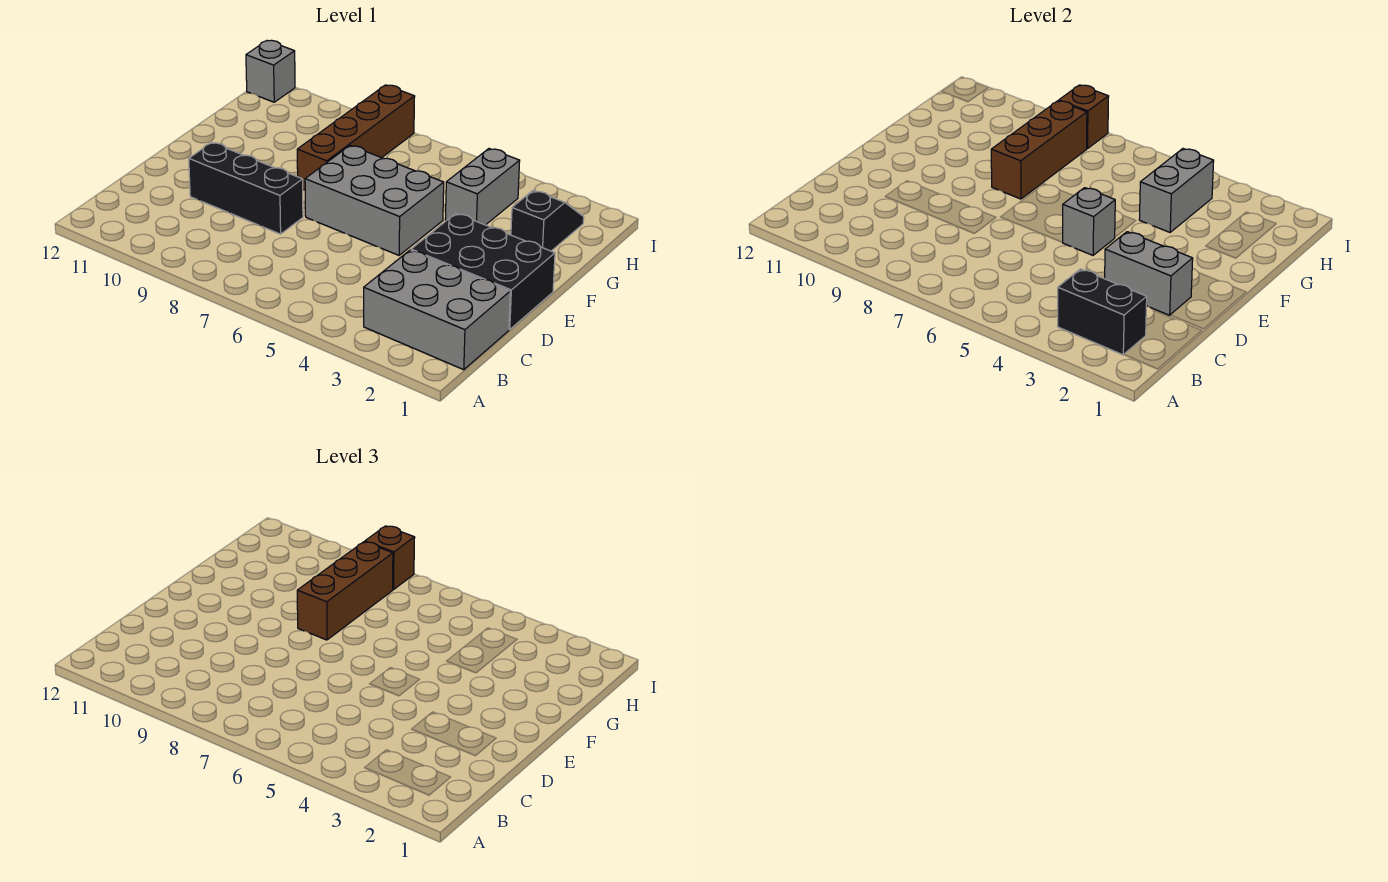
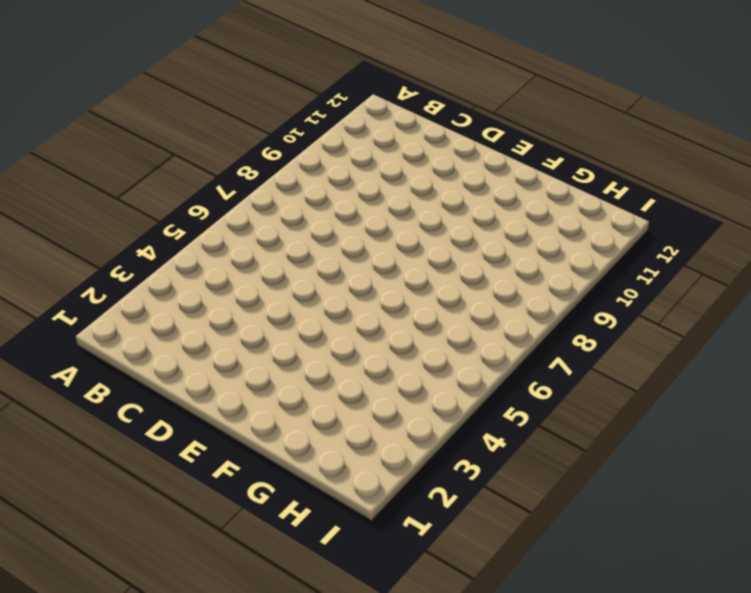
none -> grey 2x3 brick [364,250,510,370]
none -> black 2x3 brick [411,213,555,330]
none -> black 1x3 brick [189,142,303,234]

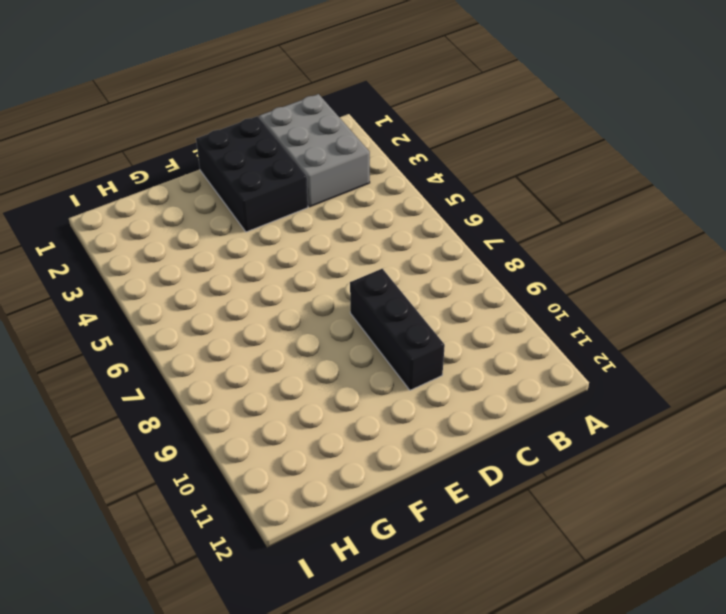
none -> grey 2x3 brick [305,146,444,255]
none -> brown 1x4 brick [297,85,415,190]
none -> black 1x2 slope [511,190,584,251]

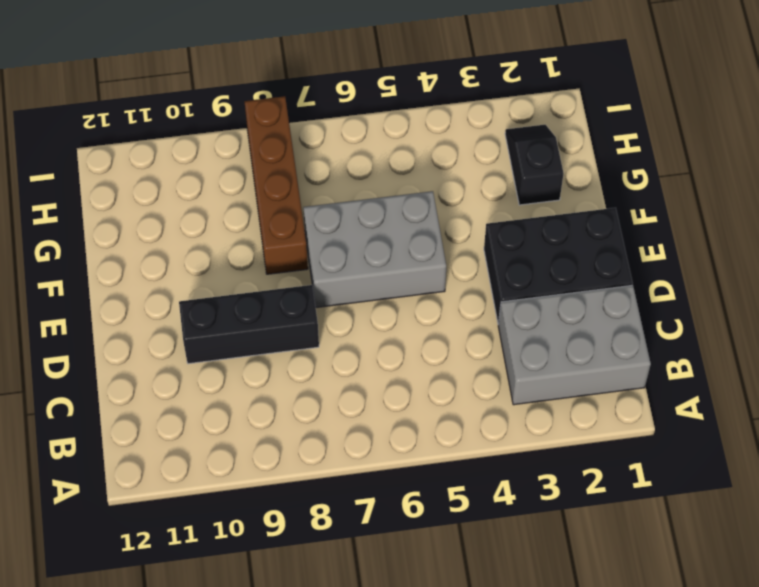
none -> grey 1x2 brick [445,149,520,225]
none -> grey 1x1 brick [246,40,295,102]
none -> black 1x2 brick [1058,269,1147,355]

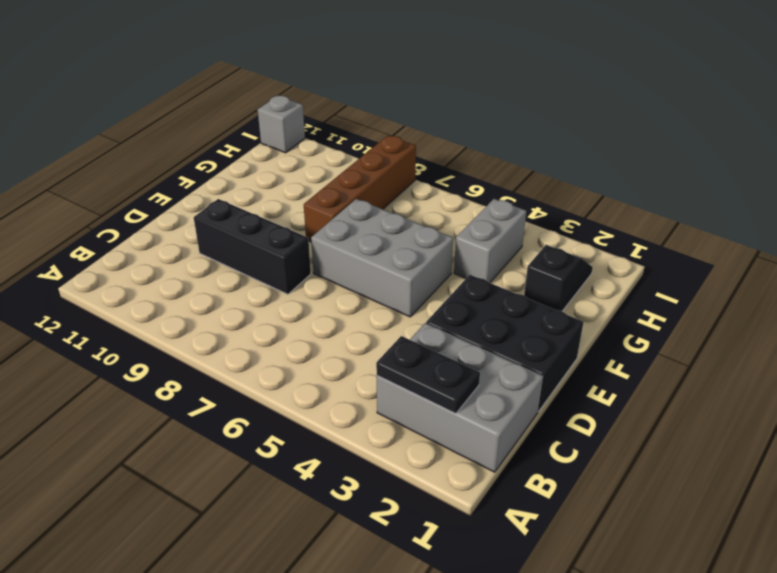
black 1x2 plate [376,336,480,414] -> black 1x2 brick [1058,269,1147,355]
none -> grey 1x2 brick [1105,232,1193,315]
none -> grey 1x1 brick [1062,188,1115,255]
none -> brown 1x3 brick [991,101,1087,199]

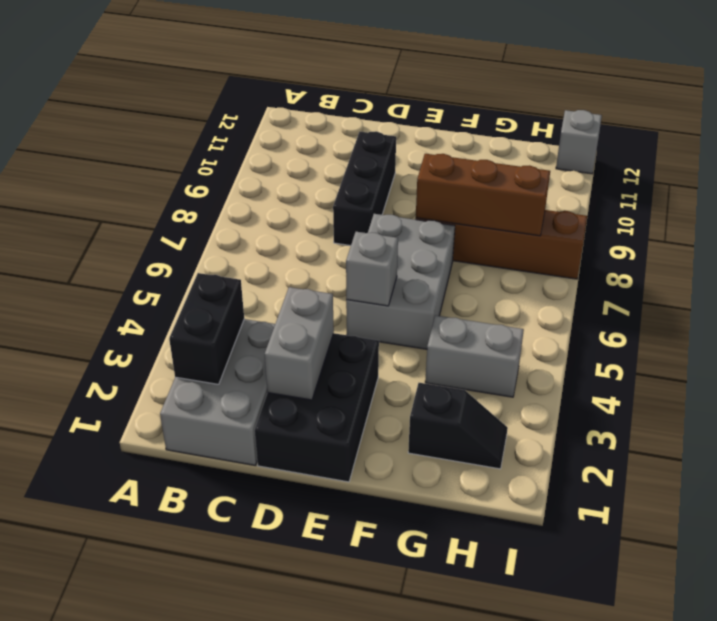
none -> grey 1x2 brick [1139,149,1214,232]
none -> brown 1x1 brick [1059,85,1109,149]
none -> brown 1x3 brick [297,542,393,640]

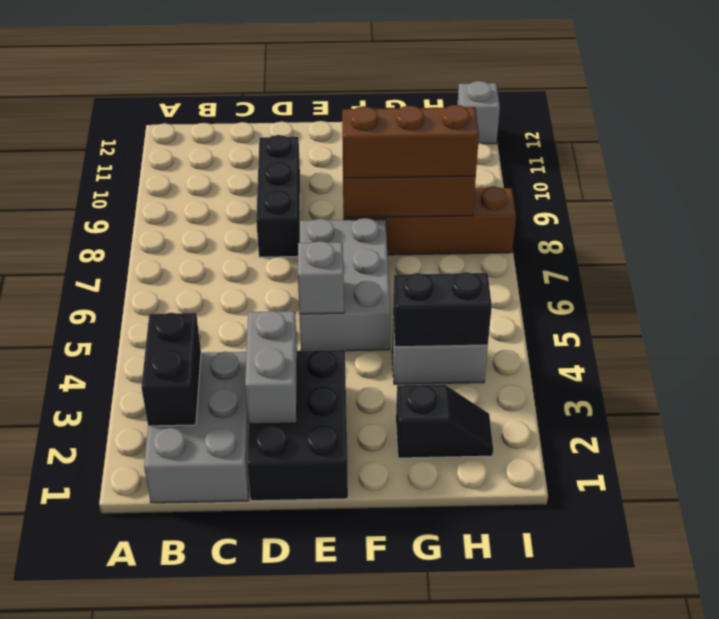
black 1x2 brick [393,272,492,347] -> grey 1x2 brick [1139,149,1214,232]
none -> brown 1x1 brick [1059,85,1109,149]
none -> brown 1x1 brick [365,526,415,590]

